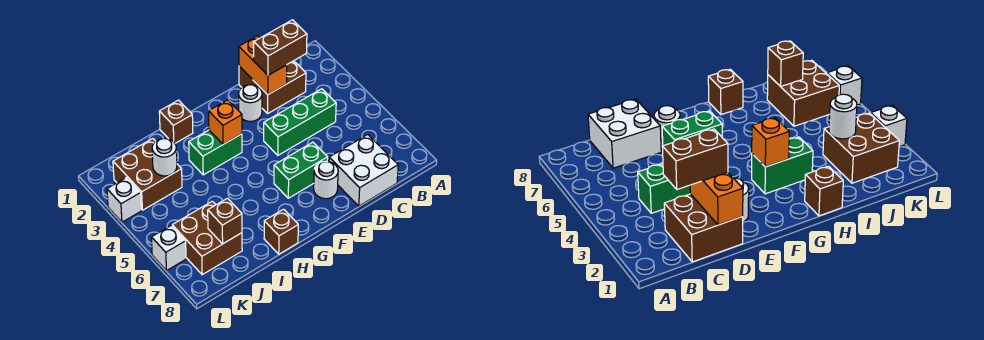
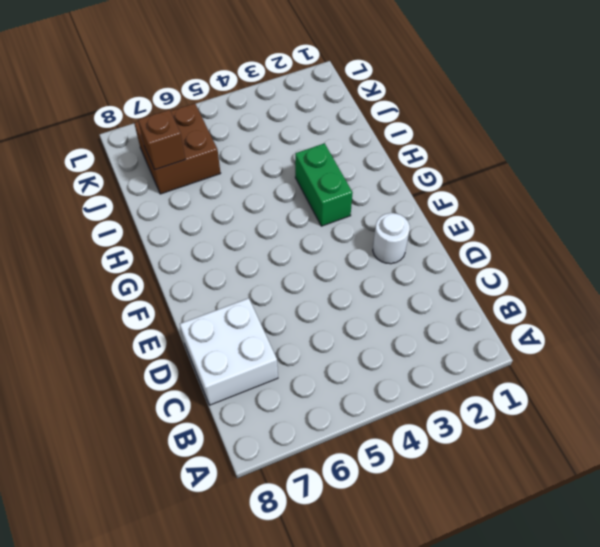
none -> brown 2x2 brick [239,61,306,113]
none -> green 1x3 brick [264,89,336,155]
none -> green 1x2 brick [274,142,328,198]

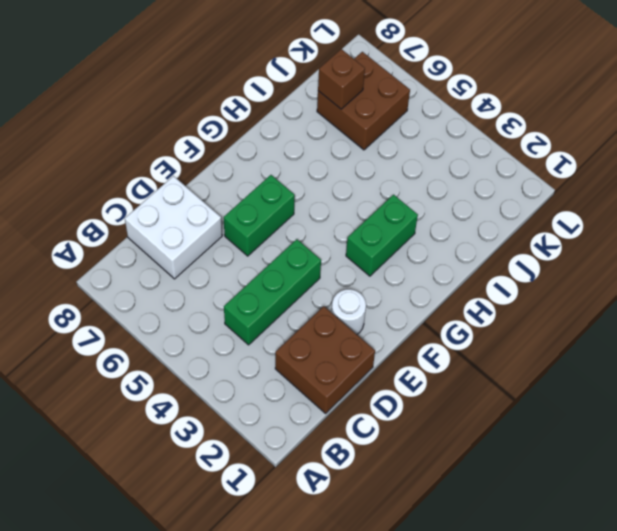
none -> white 1x1 round brick [314,161,338,199]
none -> brown 1x1 brick [159,100,193,143]
none -> brown 1x1 brick [264,209,298,254]

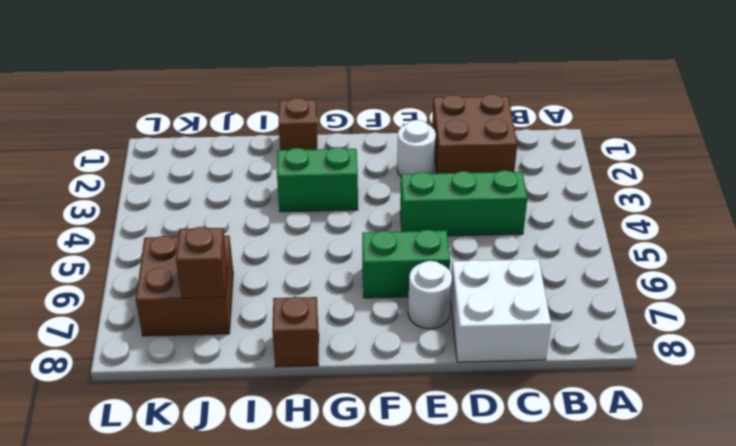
none -> brown 2x2 brick [113,139,182,210]
none -> white 1x1 brick [107,178,141,222]
none -> white 1x1 brick [152,226,186,271]

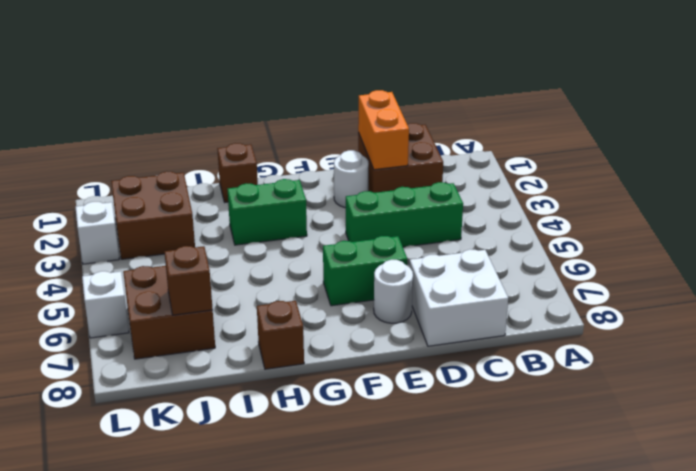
none -> orange 1x1 brick [209,100,242,144]
none -> white 1x1 round brick [152,138,177,176]
none -> brown 1x2 brick [254,20,307,75]

